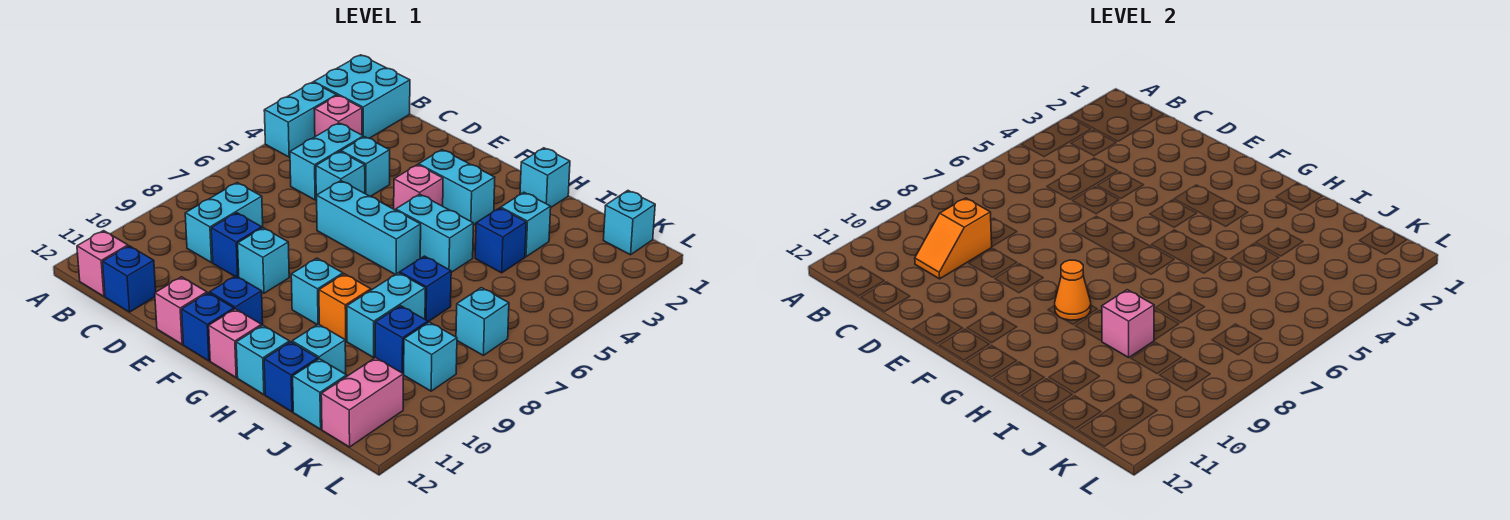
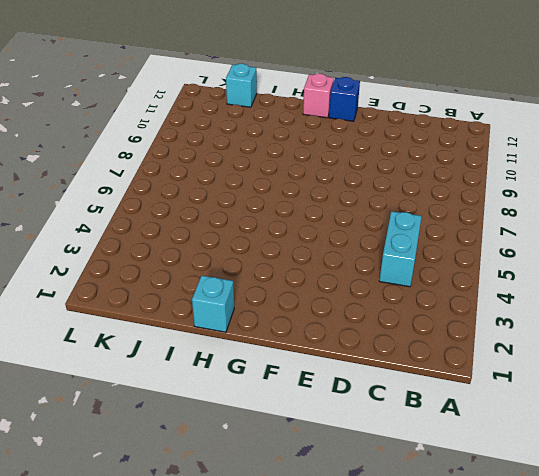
none -> cyan 2x2 brick [314,55,410,138]
none -> cyan 1x2 brick [264,82,337,157]
none -> pink 1x1 brick [314,95,362,137]
none -> pink 1x1 brick [77,231,128,296]

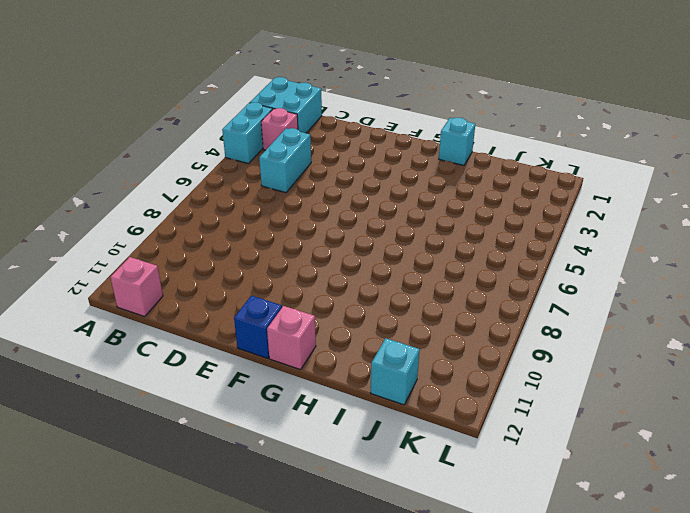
none -> cyan 1x2 brick [185,183,263,263]
none -> blue 1x1 brick [103,246,156,312]
none -> cyan 1x1 brick [341,137,390,197]
none -> cyan 1x1 brick [316,152,365,201]

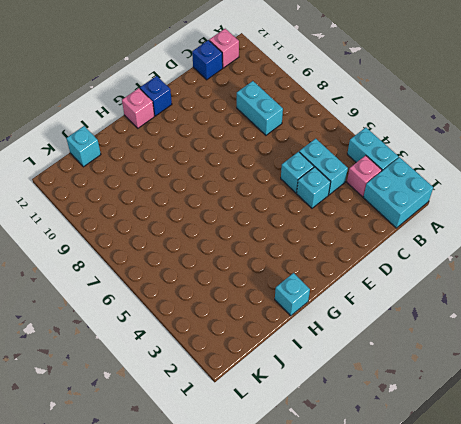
none -> blue 1x1 brick [211,213,262,277]
none -> cyan 1x3 brick [317,181,421,275]
none -> cyan 1x1 brick [238,228,289,293]
none -> pink 1x1 brick [155,277,207,344]

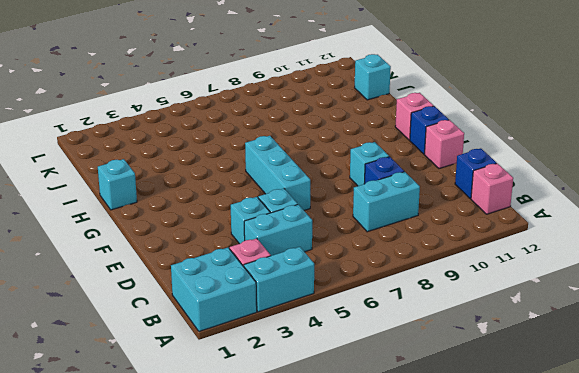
none -> cyan 1x2 brick [419,150,495,225]
none -> pink 1x1 brick [394,165,443,210]
none -> blue 1x1 brick [210,276,263,325]
none -> cyan 1x2 brick [396,194,474,272]

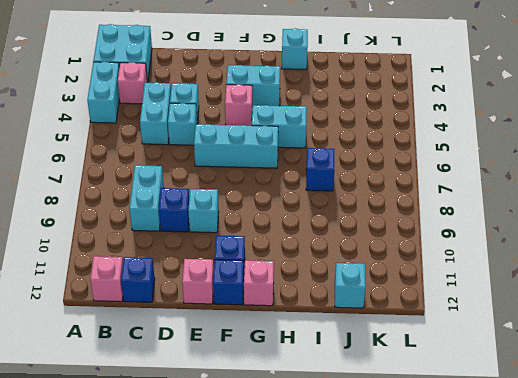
none -> cyan 1x1 brick [291,258,343,325]
none -> orange 1x1 brick [319,274,371,341]
none -> cyan 1x1 brick [236,325,290,394]
none -> cyan 1x1 brick [501,192,551,257]

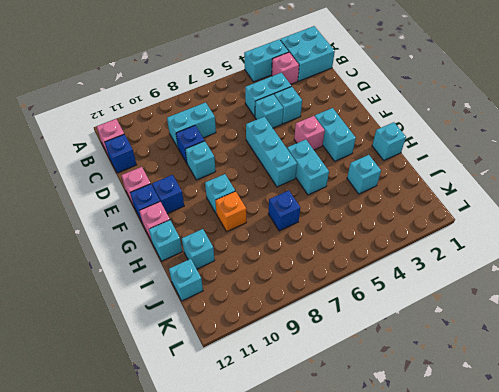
none -> blue 1x1 brick [475,208,526,273]
none -> cyan 1x2 brick [347,273,425,357]
none -> blue 1x1 brick [264,342,318,412]
none -> blue 1x1 brick [375,306,428,374]

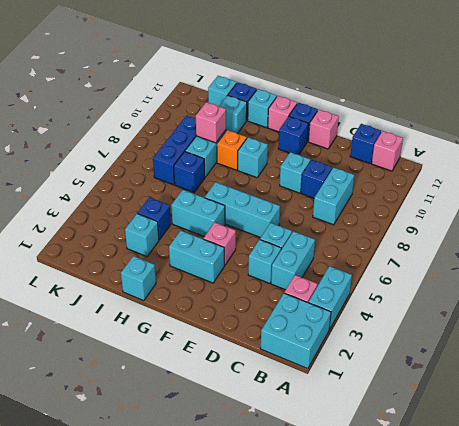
blue 1x3 brick [153,116,196,185] -> blue 1x1 brick [375,306,428,374]
none -> cyan 1x1 brick [603,191,655,255]
none -> cyan 1x1 brick [456,288,509,355]
none -> cyan 1x1 brick [404,322,457,391]
none -> pink 1x2 brick [321,358,403,447]

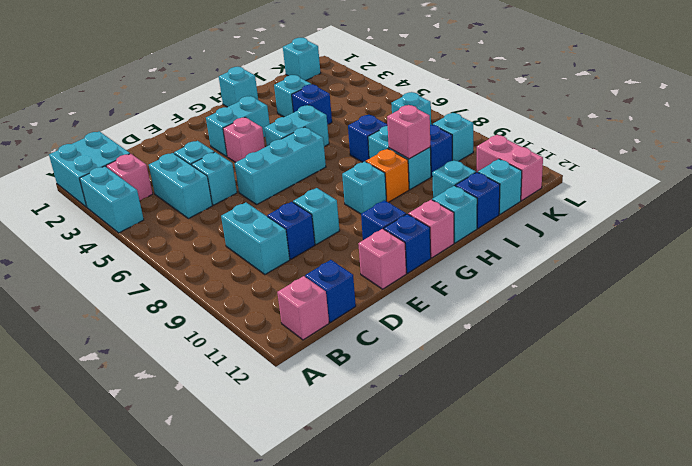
none -> orange 1x2 slope [915,198,992,279]
none -> orange 1x1 cone [1055,260,1091,320]

